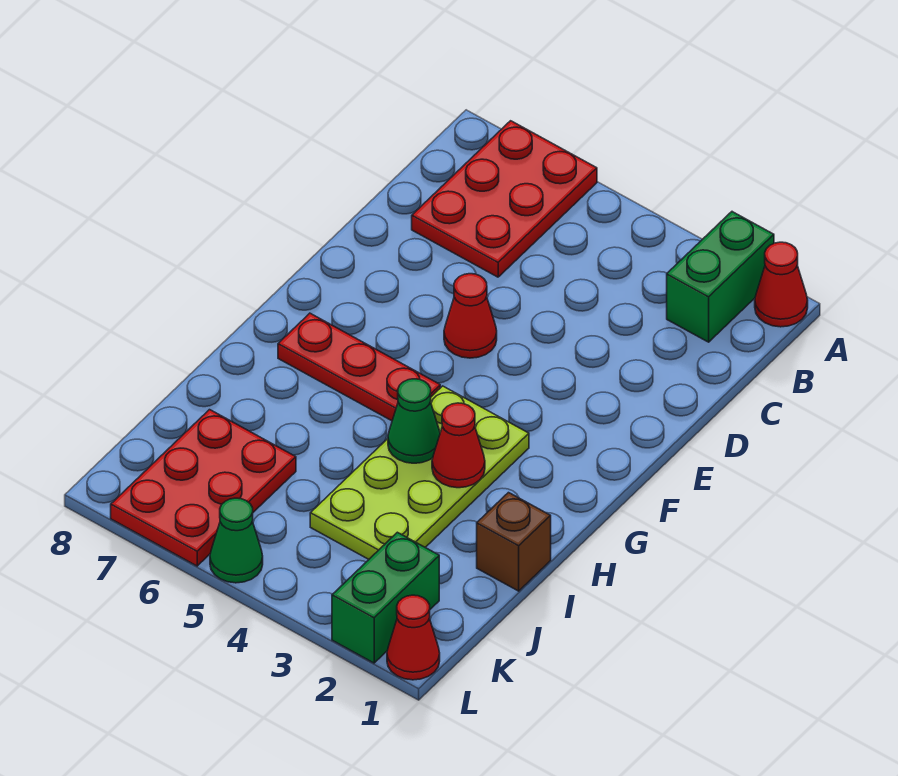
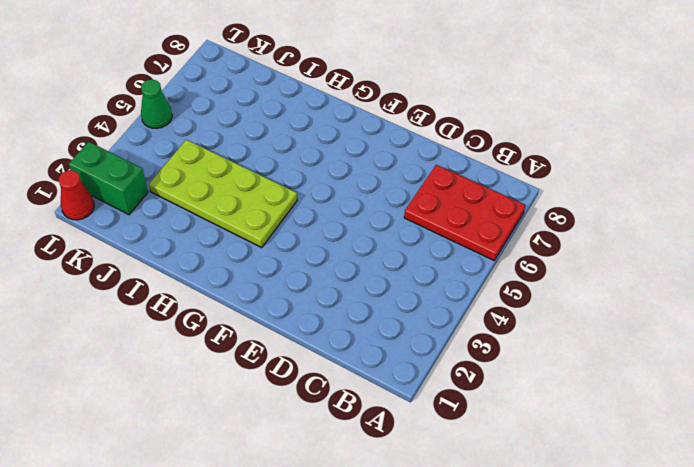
none -> red 1x1 cone [755,242,808,327]
none -> green 1x2 brick [667,212,774,342]
none -> red 1x1 cone [444,274,497,358]

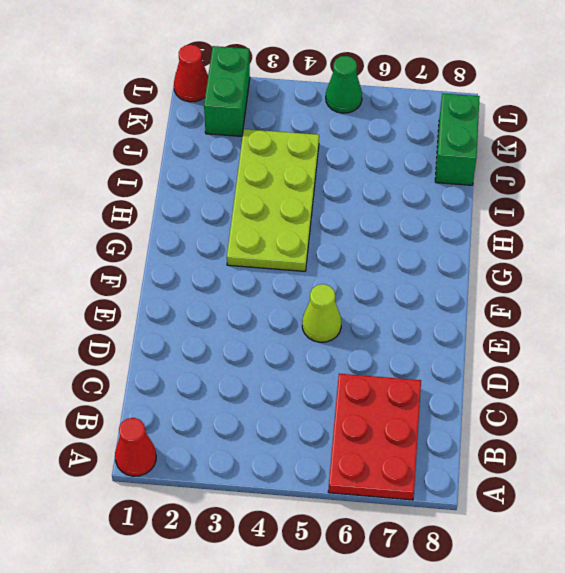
lime 1x1 cone [302,284,341,342] -> red 1x1 cone [444,274,497,358]
green 1x2 brick [435,93,480,185] -> green 1x2 brick moved to [667,212,774,342]
none -> red 1x3 plate [278,313,440,421]
none -> brown 1x1 brick [477,493,551,591]
none -> red 2x3 plate [111,410,296,566]

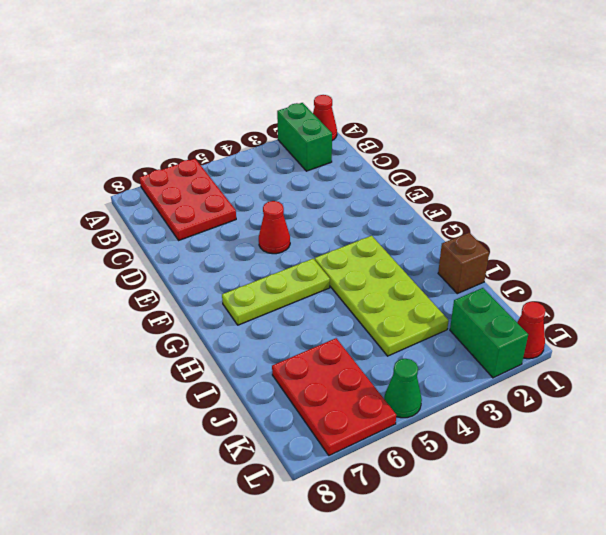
lime 1x3 plate [222,259,330,325] -> red 1x3 plate [278,313,440,421]
none -> red 1x1 cone [432,403,485,488]
none -> green 1x1 cone [388,379,440,463]

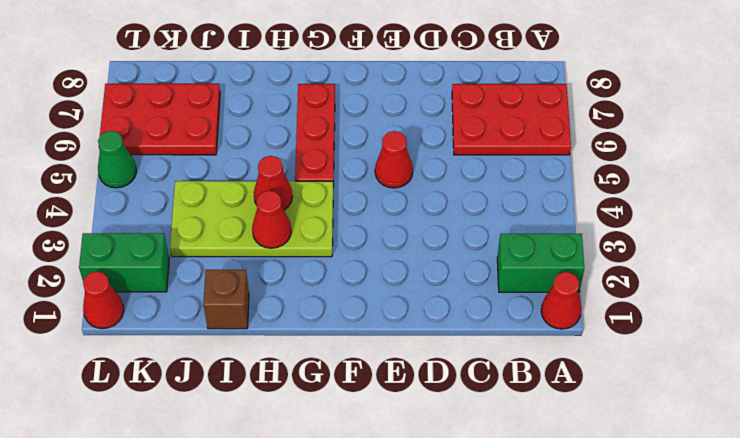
red 1x1 cone [254,156,292,210] -> green 1x1 cone [388,379,440,463]

